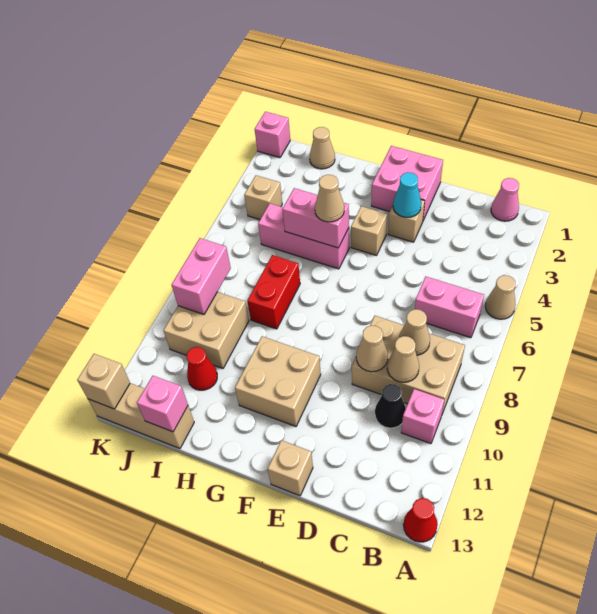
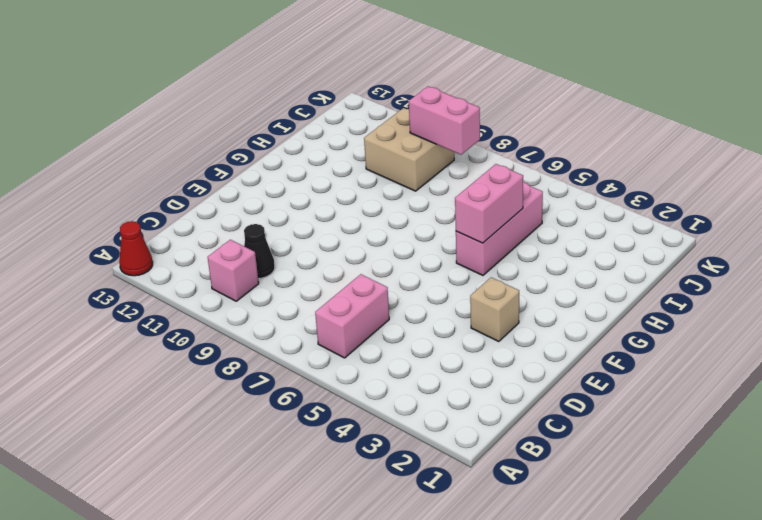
none -> tan 1x1 cone [485,275,515,319]
none -> pink 1x1 cone [491,178,519,221]
none -> tan 2x3 brick [352,316,465,414]

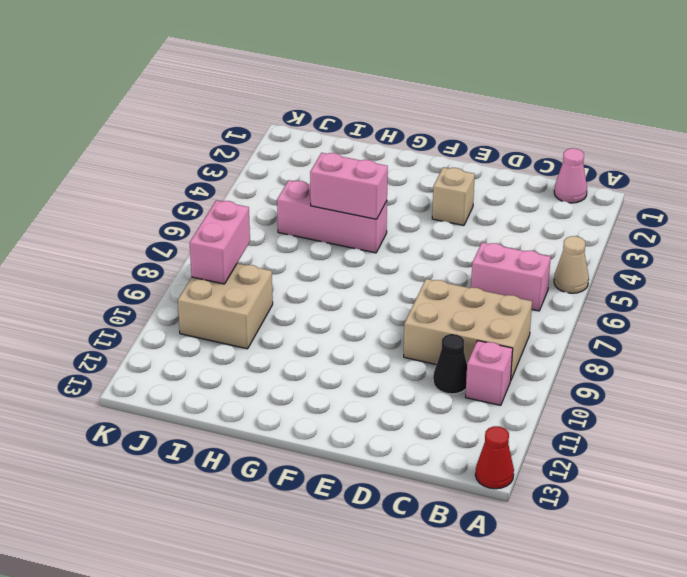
none -> pink 2x2 brick [371,146,443,220]
none -> tan 1x1 brick [268,440,313,496]
none -> tan 1x1 brick [351,206,387,255]

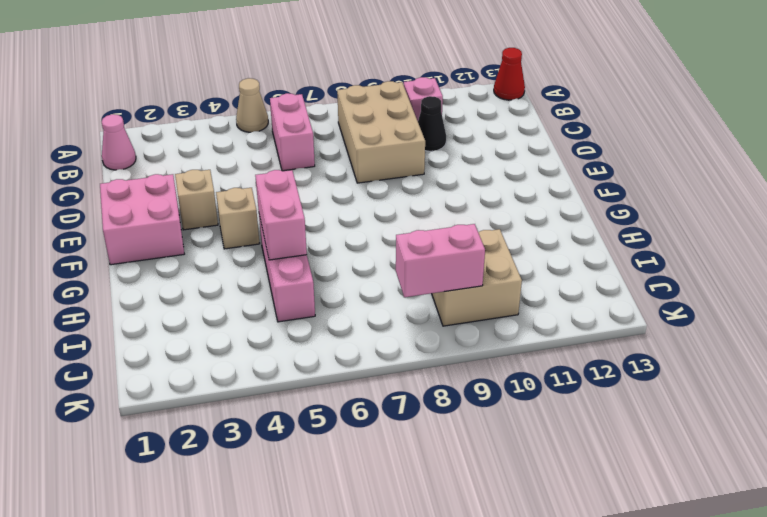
none -> tan 1x1 brick [268,440,313,496]
none -> tan 2x2 brick [235,336,321,426]
none -> red 1x2 brick [247,255,300,329]

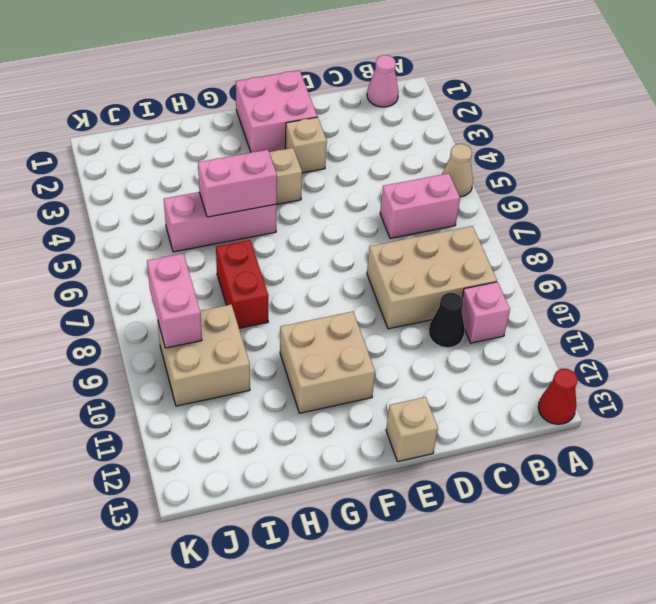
none -> tan 1x1 cone [310,127,335,169]
none -> red 1x1 cone [186,347,217,390]
none -> tan 1x3 brick [88,383,194,448]

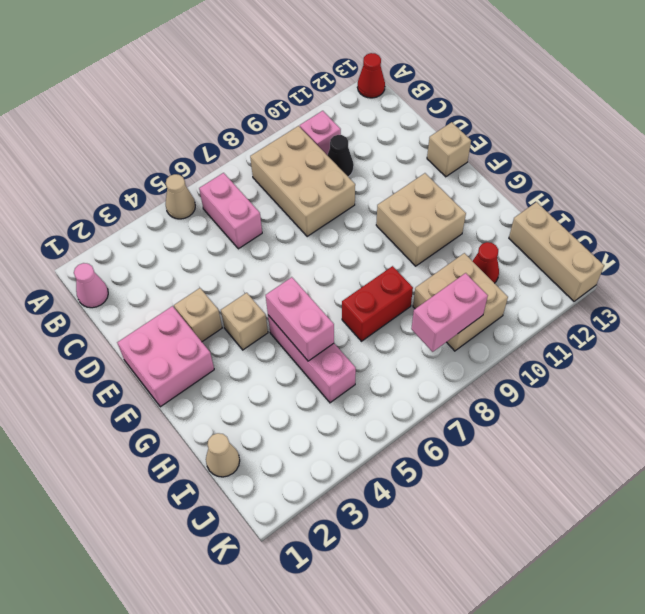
none -> tan 1x1 brick [244,175,282,220]
none -> pink 1x1 brick [255,112,290,158]
none -> tan 1x1 cone [399,309,430,355]

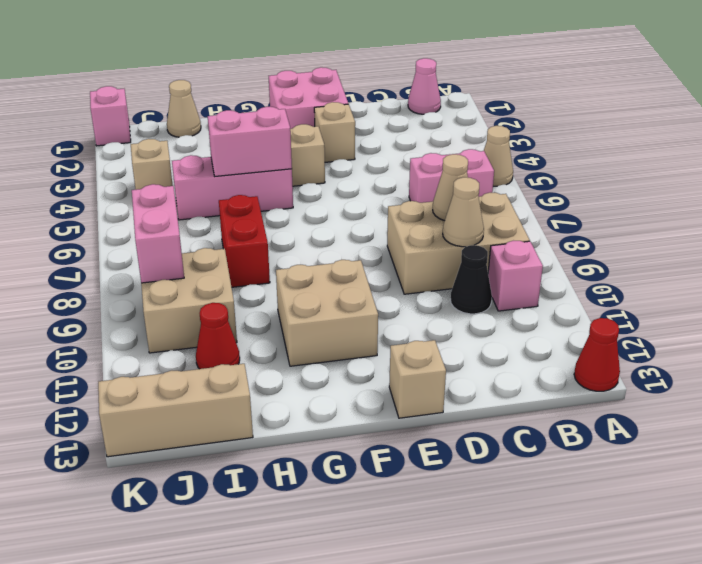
none -> tan 1x1 cone [356,325,388,372]
none -> cyan 1x1 cone [393,172,421,217]
none -> pink 1x1 brick [137,376,188,432]

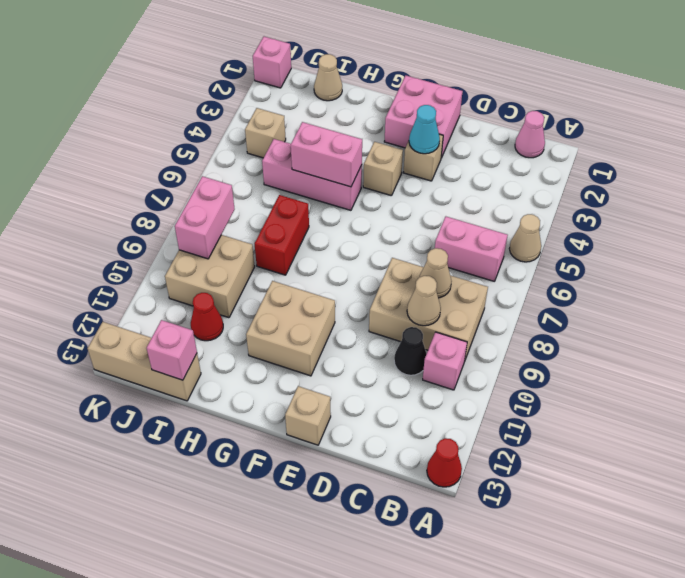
none -> tan 1x1 cone [356,325,388,372]
none -> tan 1x1 brick [77,354,130,409]
none -> tan 1x1 cone [315,175,344,222]

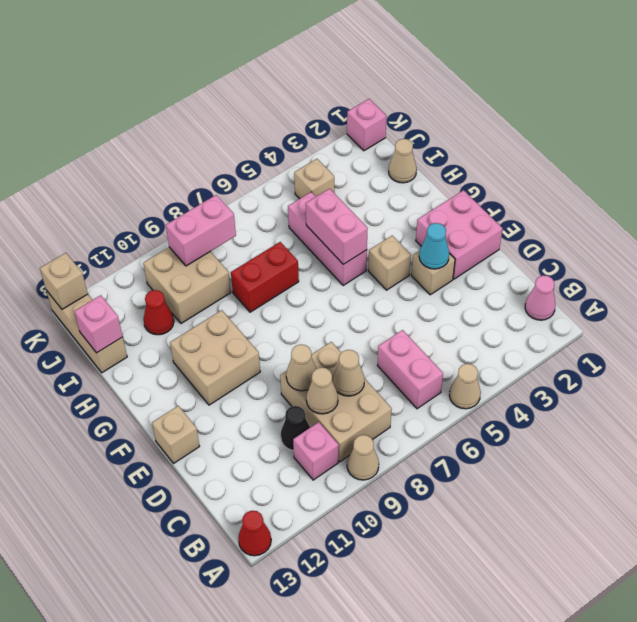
tan 1x1 cone [347,435,379,480] -> tan 1x1 cone moved to [315,175,344,222]

